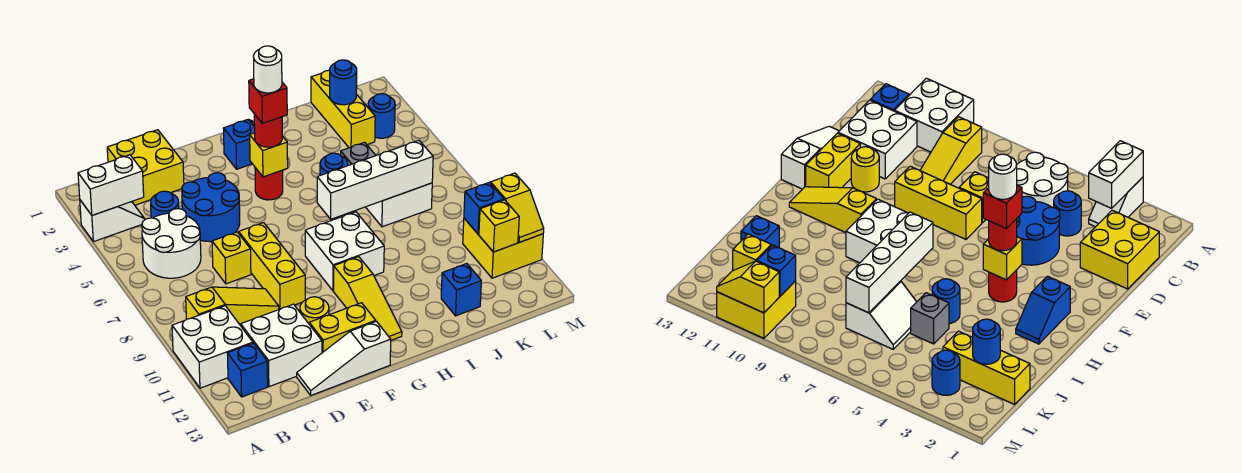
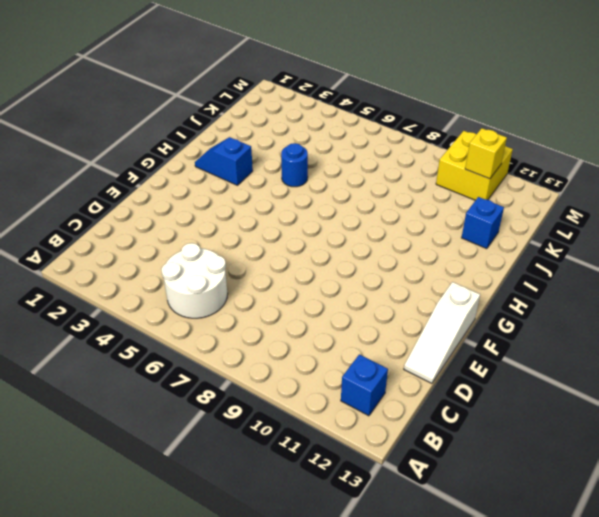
blue 1x2 slope [195,137,253,185] -> blue 1x2 slope turned to [223,119,255,169]
none -> white 1x2 slope [80,200,145,242]
none -> white 2x2 brick [172,306,253,388]
none -> yellow 1x3 slope [186,287,279,325]
none -> yellow 2x2 brick [107,130,184,205]

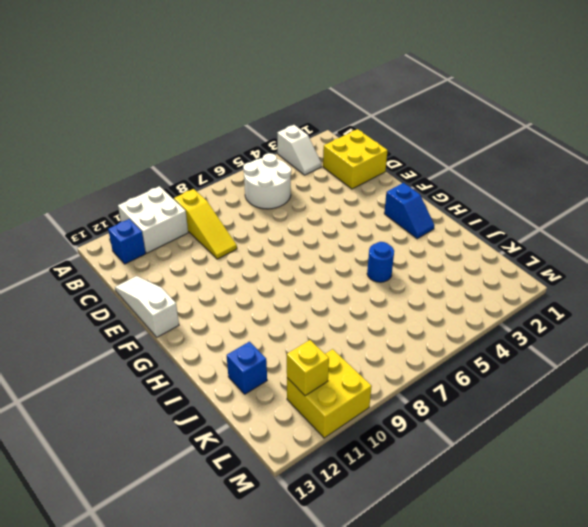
none -> blue 1x1 round brick [151,191,179,218]
none -> white 2x2 brick [240,304,322,387]
none -> blue 2x2 round brick [182,173,240,242]
none -> yellow 1x1 brick [212,232,251,284]

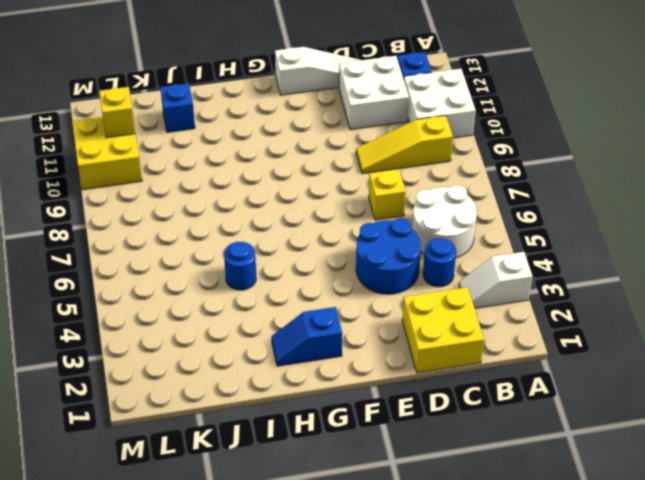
none -> yellow 1x3 brick [239,223,305,309]
none -> yellow 1x1 round brick [300,297,329,323]
none -> yellow 1x2 brick [309,303,376,353]
none -> red 1x1 round brick [255,168,283,200]

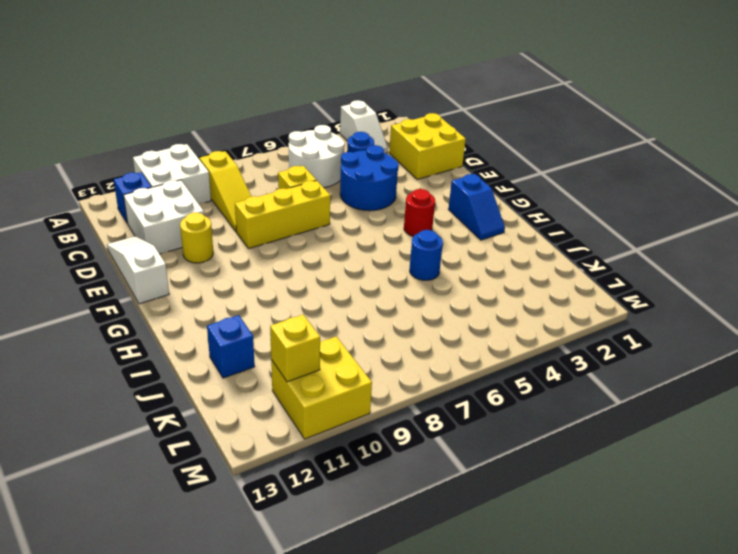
none -> yellow 1x2 brick [309,303,376,353]
none -> white 2x2 brick [305,212,384,291]
none -> yellow 1x3 slope [334,257,402,340]
none -> grey 1x1 brick [341,142,376,165]

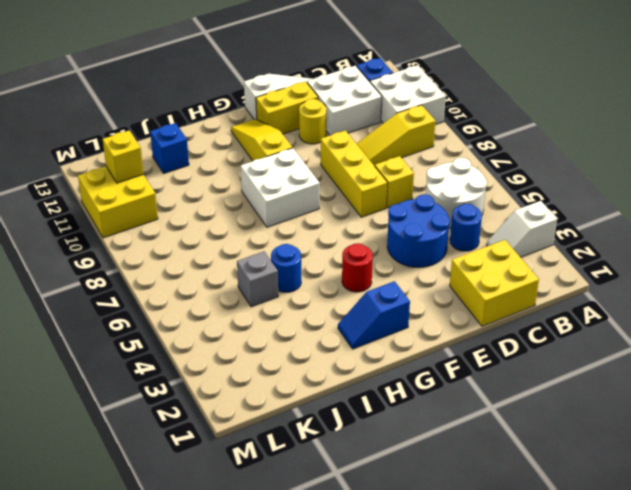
none -> white 2x2 slope [366,183,432,227]
none -> yellow 1x3 brick [311,70,375,148]
none -> blue 1x1 round brick [368,94,395,138]
none -> white 1x2 brick [78,155,144,215]

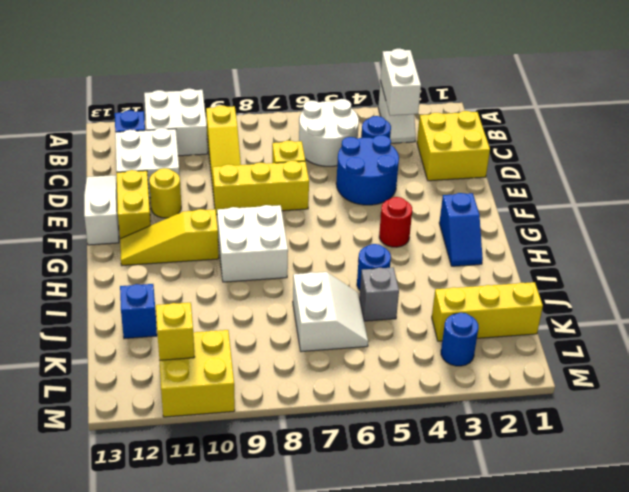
none -> yellow 1x1 brick [250,133,288,177]
none -> white 1x4 brick [317,141,433,219]
none -> blue 1x1 round brick [330,60,357,105]
none -> blue 1x1 brick [464,182,504,234]

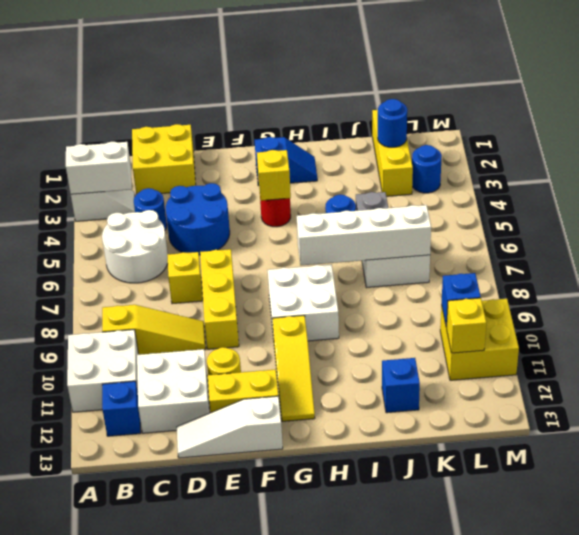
none -> yellow 1x2 slope [491,173,544,242]
none -> red 1x1 round brick [254,114,282,147]
none -> red 1x1 brick [249,79,287,123]
none -> white 1x1 round brick [253,46,282,93]

